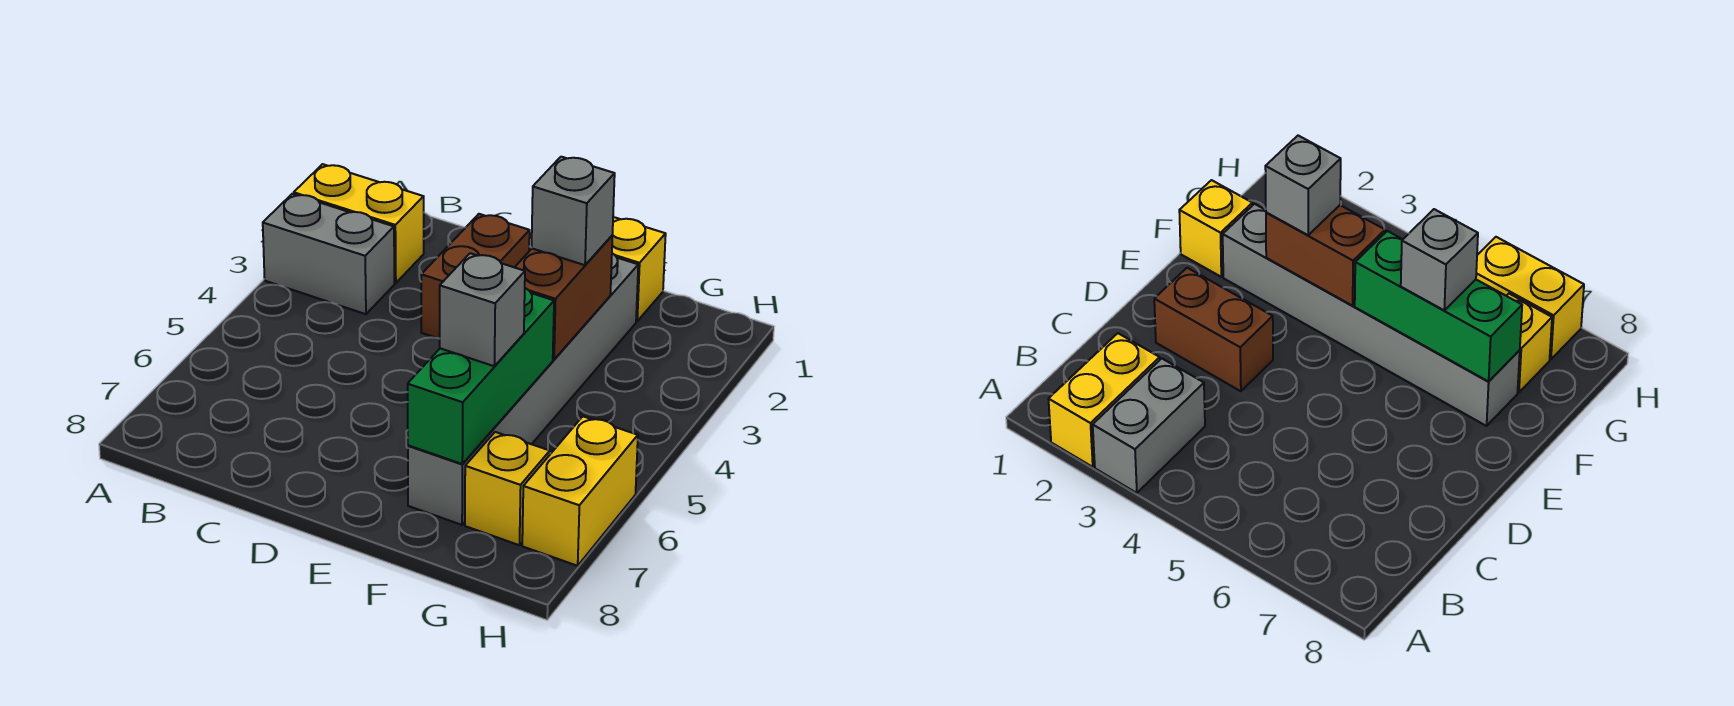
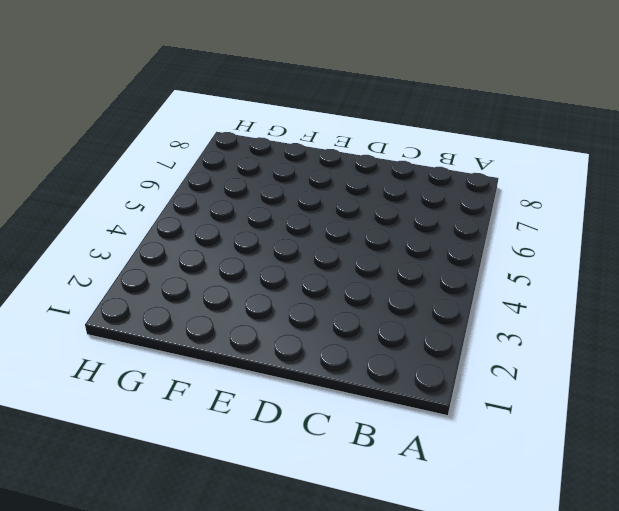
none -> yellow 1x2 brick [294,164,424,283]
none -> grey 1x2 brick [263,194,394,314]

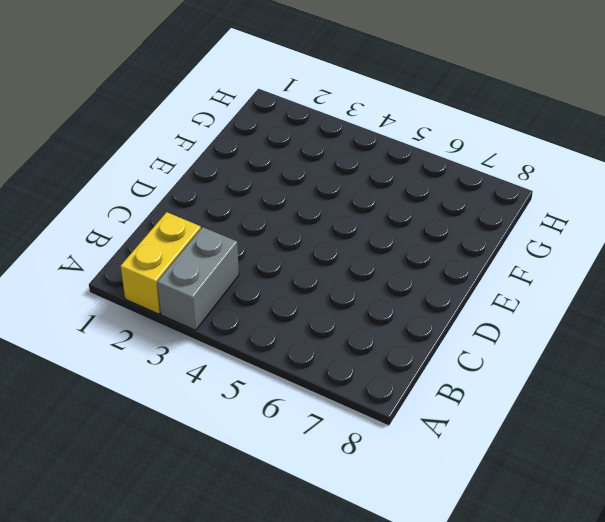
none -> brown 1x2 brick [421,214,530,339]
none -> yellow 1x1 brick [612,217,666,321]

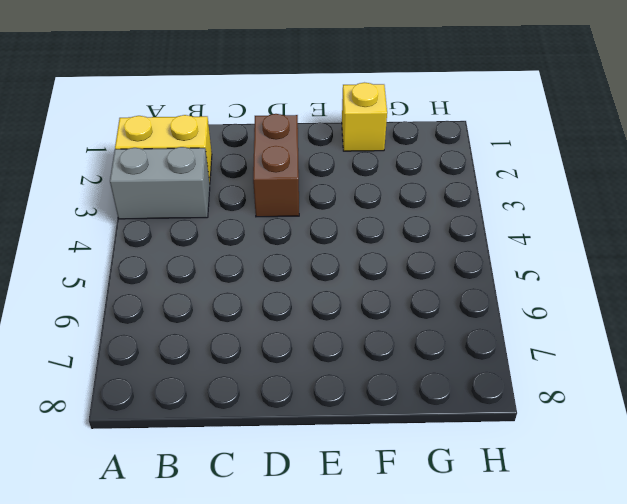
none -> grey 1x6 brick [408,253,638,525]
none -> yellow 1x1 brick [465,432,550,545]

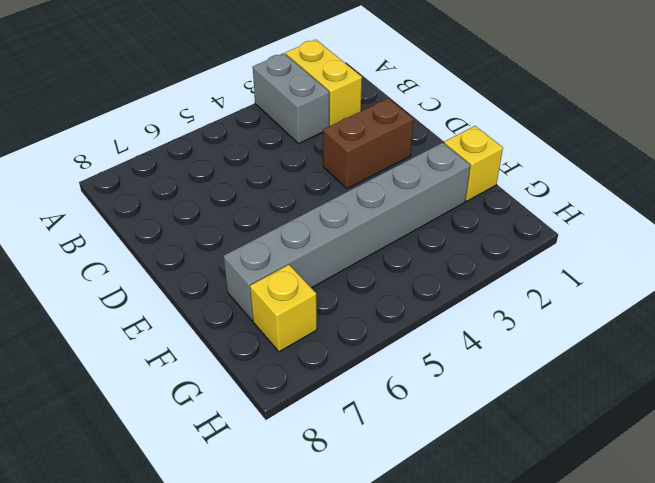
none -> yellow 1x2 brick [522,416,638,566]
none -> brown 1x2 brick [515,236,612,360]

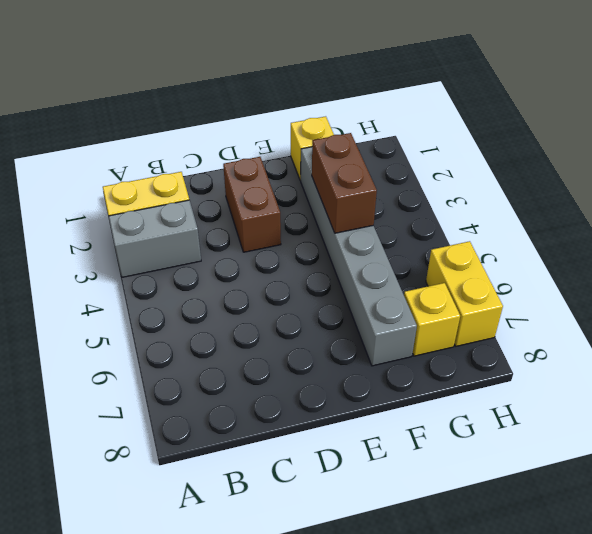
none -> green 1x3 brick [408,288,554,464]
none -> grey 1x1 brick [532,157,615,265]

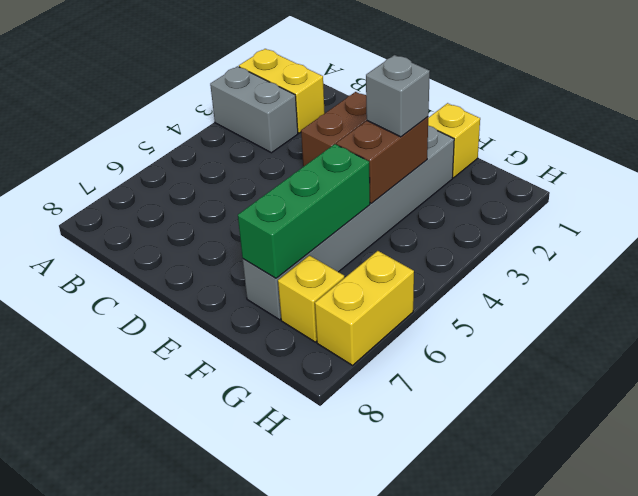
none -> grey 1x1 brick [440,253,525,366]

